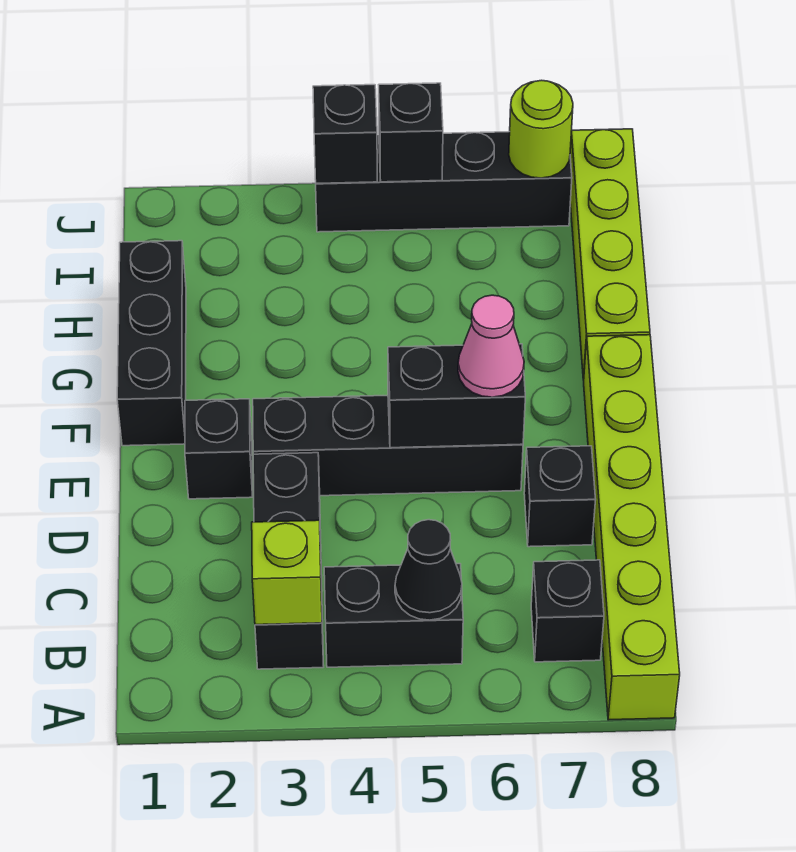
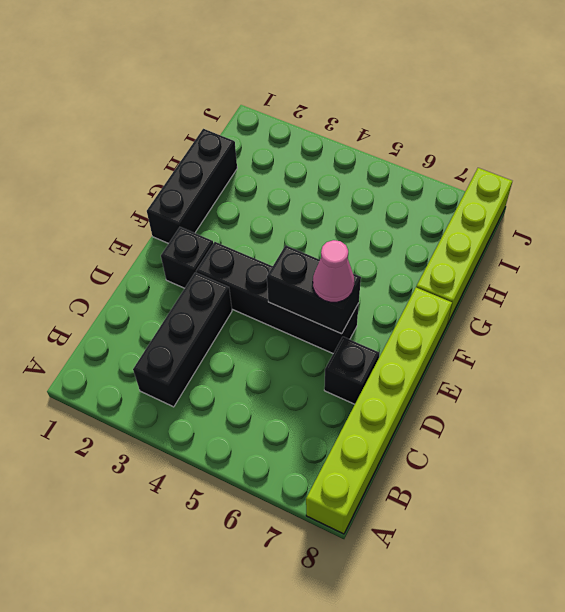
none -> black 1x2 brick [324,564,463,667]
none -> black 1x1 brick [531,560,604,662]
none -> black 1x4 brick [316,132,572,232]

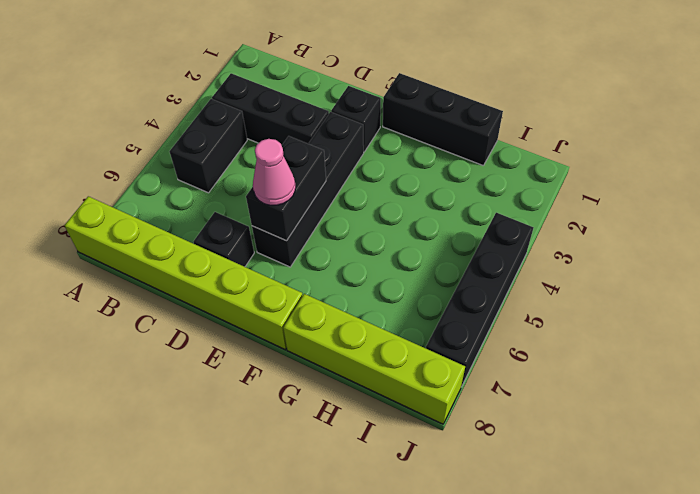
none -> black 1x1 brick [531,560,604,662]
none -> lime 1x1 brick [252,520,322,625]
none -> black 1x1 cone [395,520,462,620]

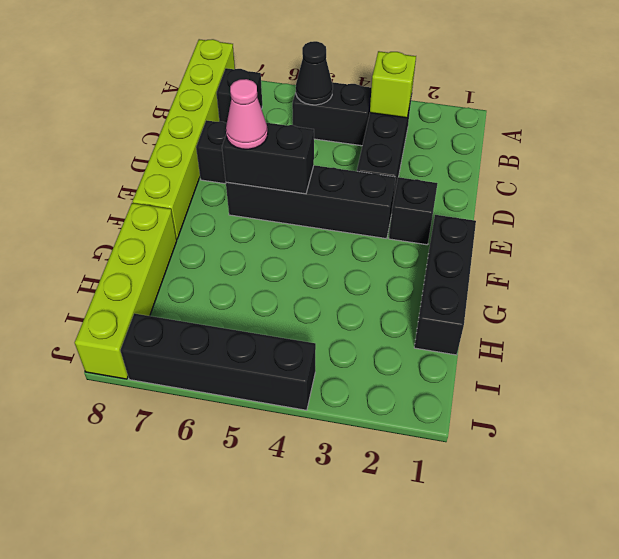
none -> black 1x1 brick [313,85,377,183]
none -> black 1x1 brick [379,83,443,182]
none -> lime 1x1 round brick [509,80,573,178]

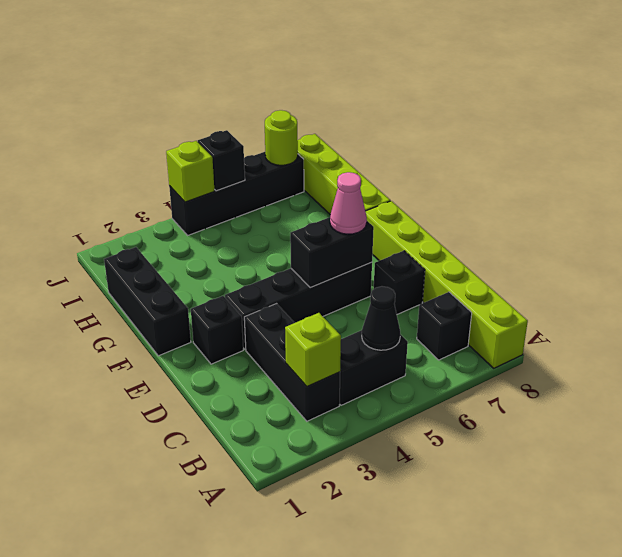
lime 1x1 brick [166,141,214,202] -> black 1x1 brick [313,85,377,183]

